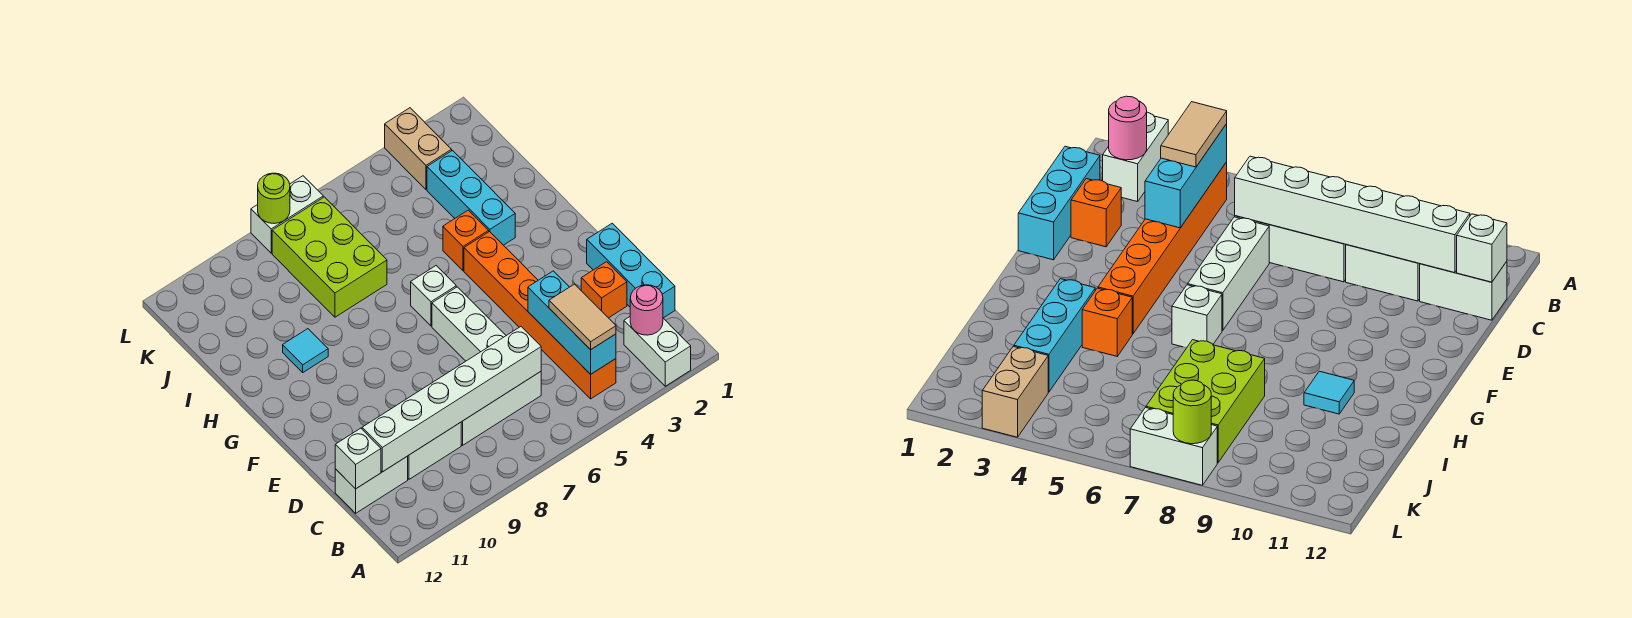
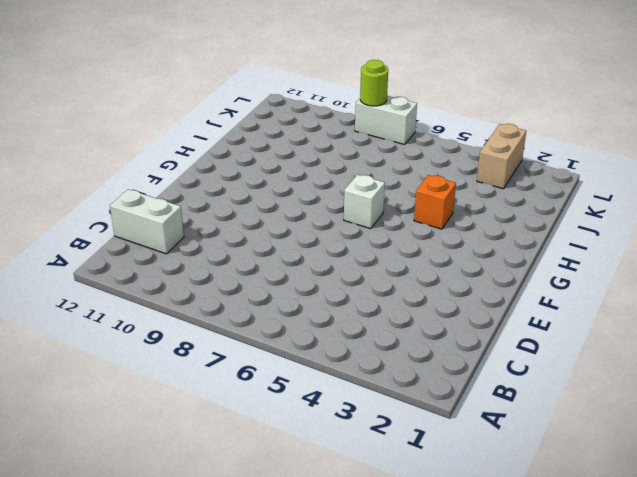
none -> white 1x2 brick [624,317,691,386]
none -> orange 1x6 brick [464,232,616,399]
none -> cyan 1x3 brick [587,223,675,318]

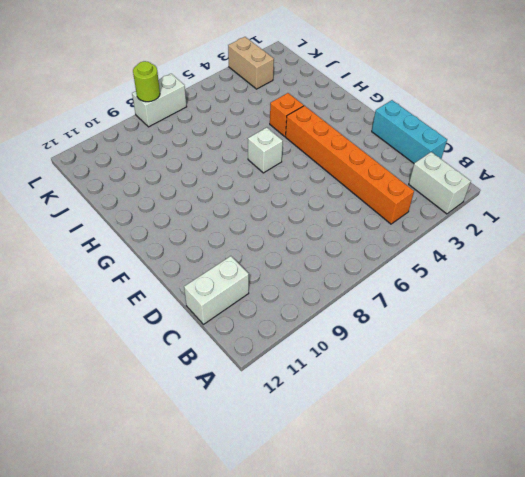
none -> white 1x3 brick [461,372,541,445]
none -> white 1x2 brick [408,422,461,479]
none -> orange 1x1 brick [581,262,627,318]

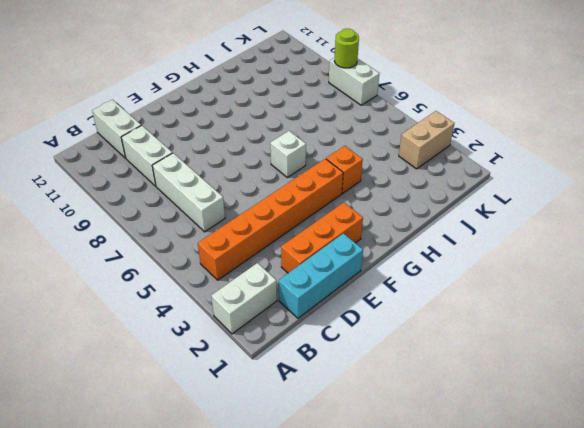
orange 1x3 brick [281,202,363,273] -> orange 1x1 brick [581,262,627,318]
none -> white 1x3 brick [432,287,506,361]
none -> cyan 1x3 brick [427,151,515,245]
none -> cyan 1x1 tile [283,329,328,372]

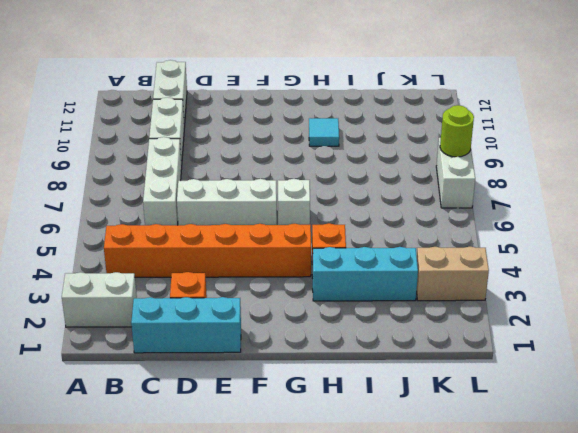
none -> lime 2x3 brick [272,197,387,317]
none -> pink 1x1 round brick [630,285,663,335]
none -> cyan 1x3 brick [528,271,616,374]

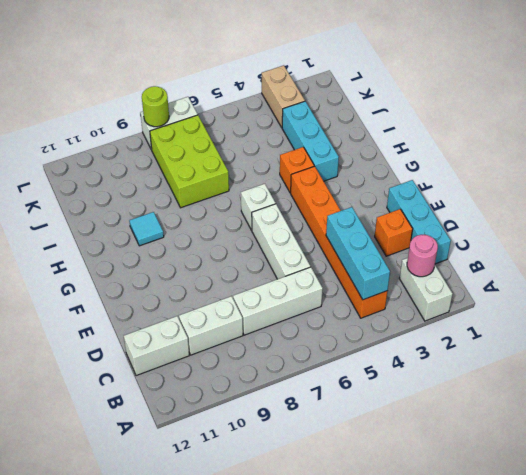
none -> white 1x6 brick [362,327,541,472]
none -> white 1x1 brick [335,428,381,489]
none -> tan 1x2 tile [549,284,616,350]

